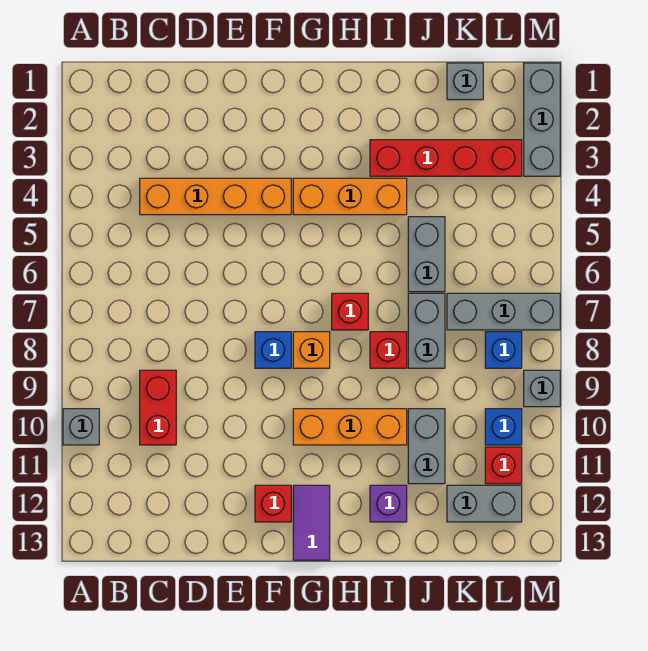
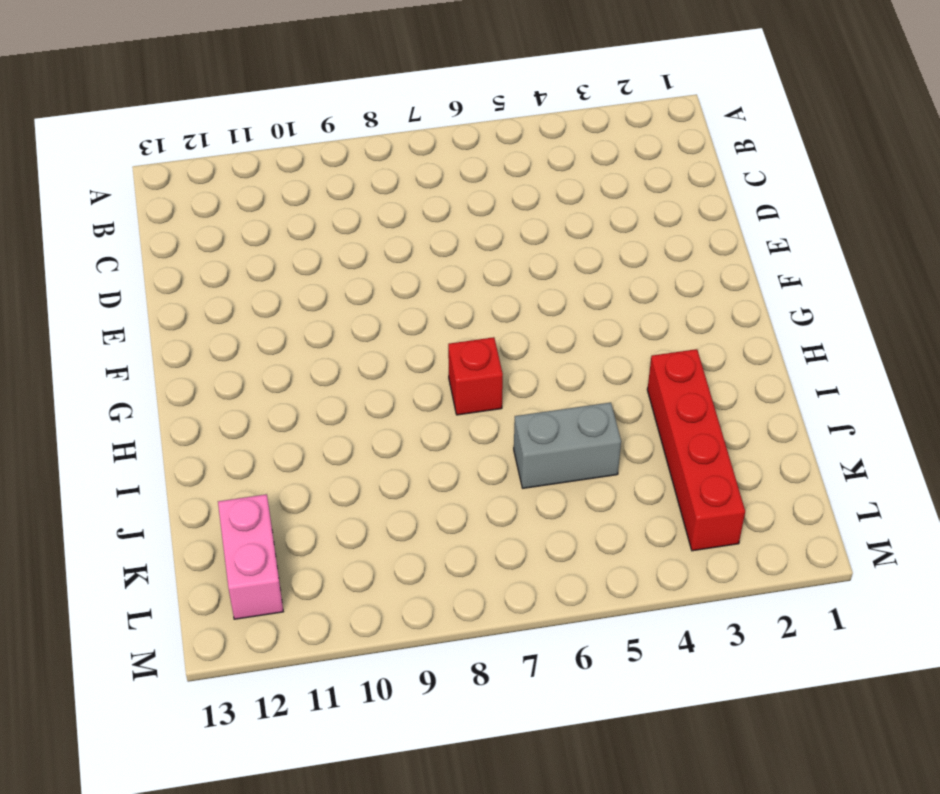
pink 1x2 brick [218,494,283,619] -> grey 1x2 brick [447,485,522,522]
none -> grey 1x1 brick [63,409,99,445]
none -> orange 1x4 brick [140,178,291,215]
none -> red 1x2 brick [140,370,176,445]

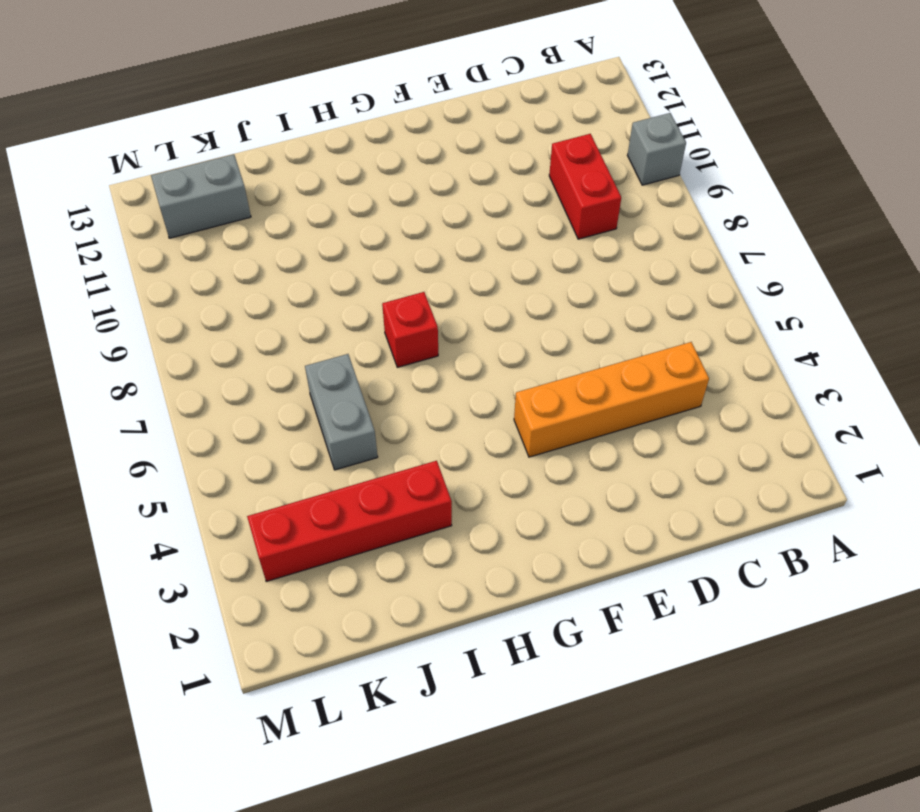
none -> blue 1x1 brick [255,332,291,368]
none -> red 1x1 brick [255,485,291,522]
none -> orange 1x3 brick [293,178,407,215]

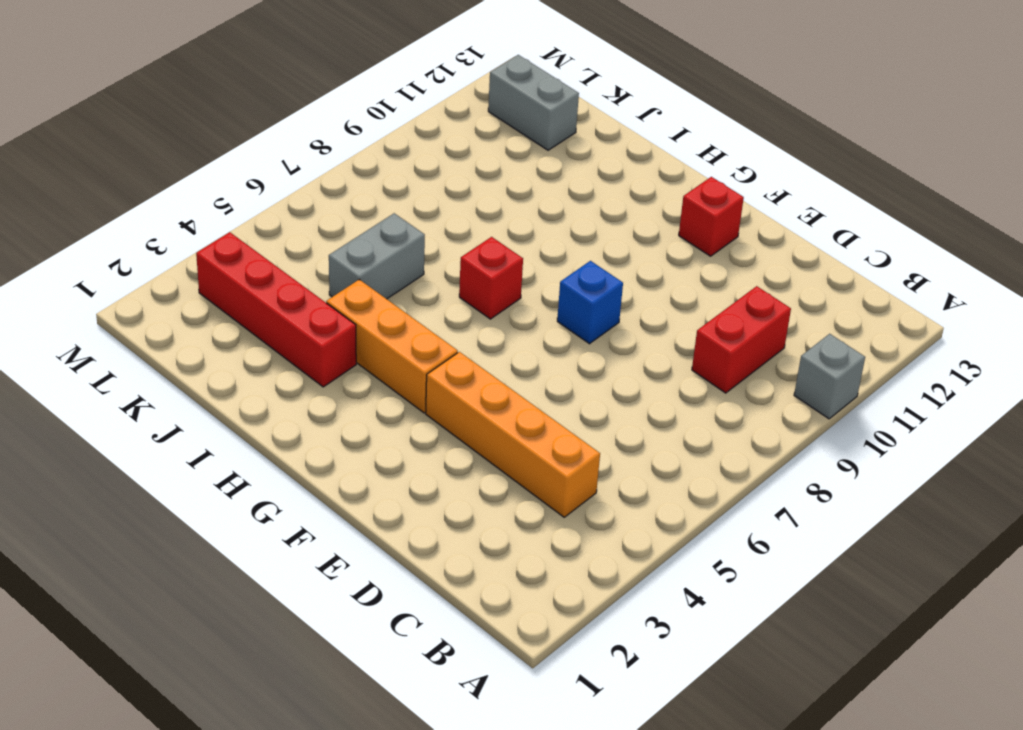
none -> orange 1x1 brick [293,332,330,368]
none -> orange 1x3 brick [293,409,407,445]
none -> purple 1x2 tile [293,485,330,560]

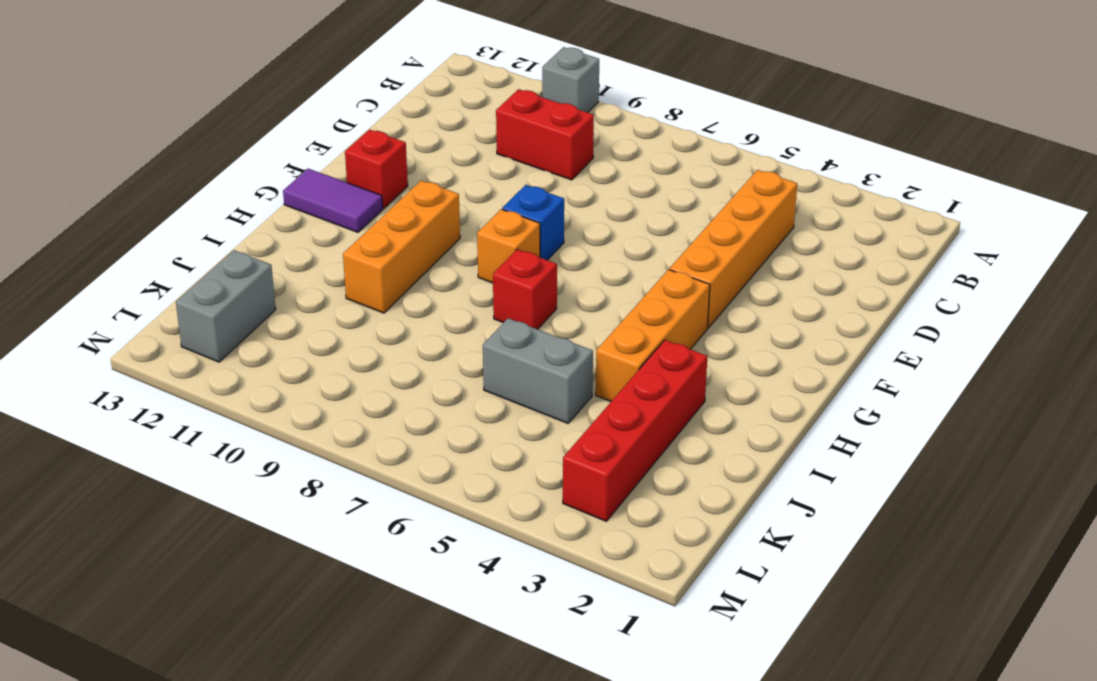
none -> red 1x1 brick [370,332,407,368]
none -> purple 1x1 brick [370,485,407,522]
none -> grey 1x2 brick [408,293,445,368]

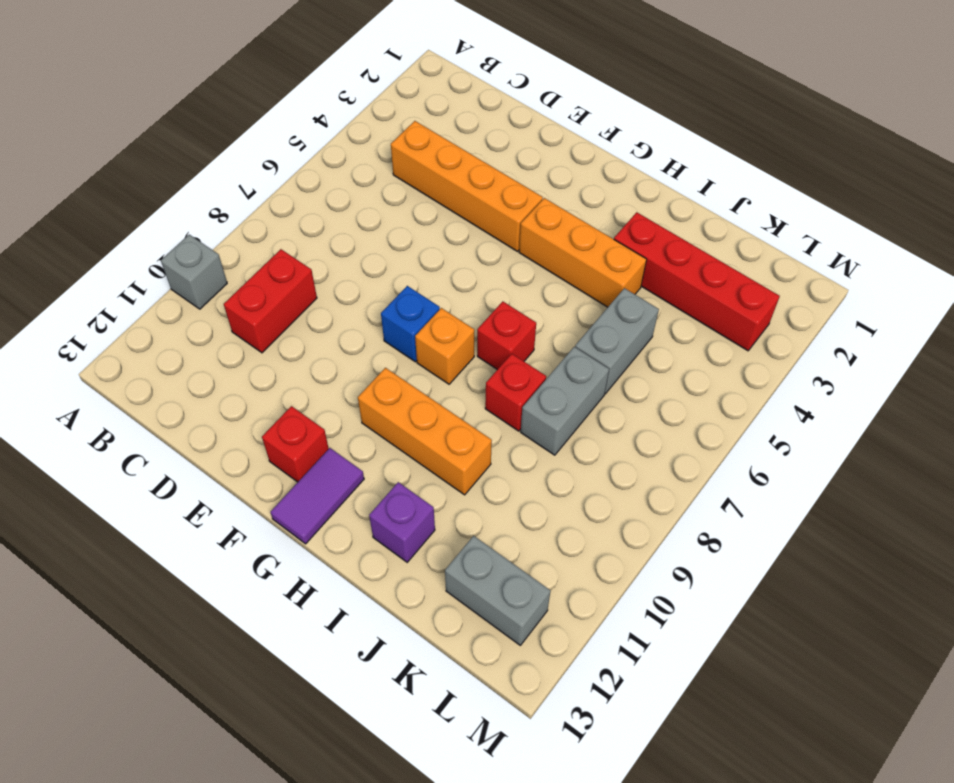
none -> grey 1x2 brick [408,409,445,484]
none -> grey 1x1 brick [447,63,483,100]
none -> grey 1x3 brick [447,293,560,330]

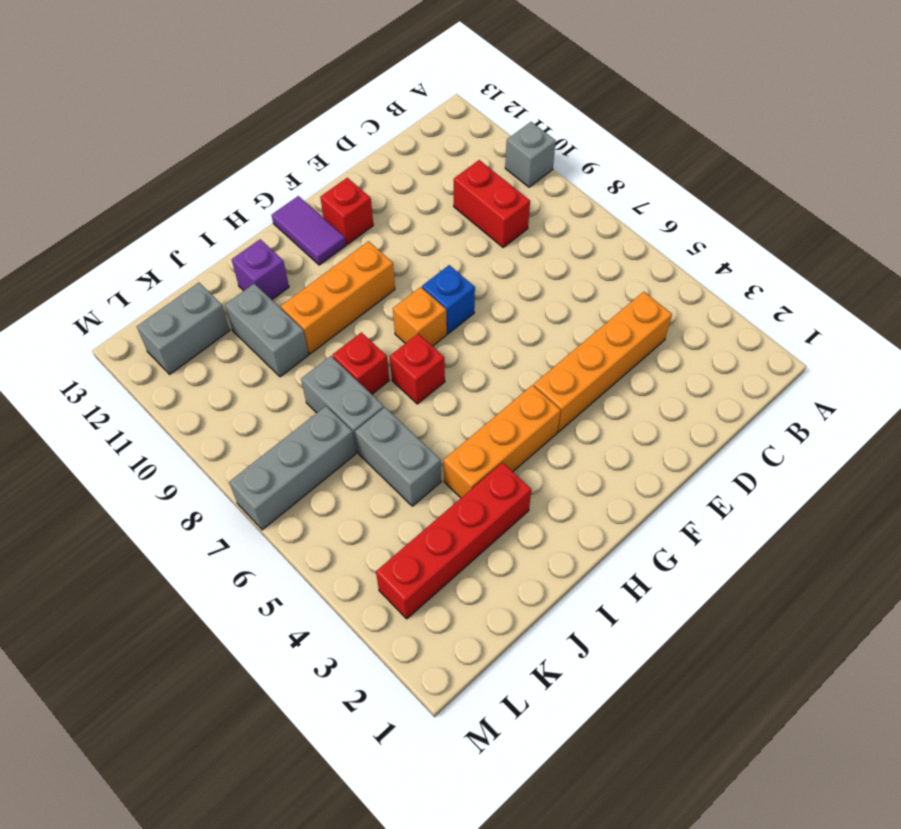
none -> grey 1x1 brick [447,63,483,100]
none -> blue 1x1 brick [485,332,522,368]
none -> blue 1x1 brick [485,409,522,445]

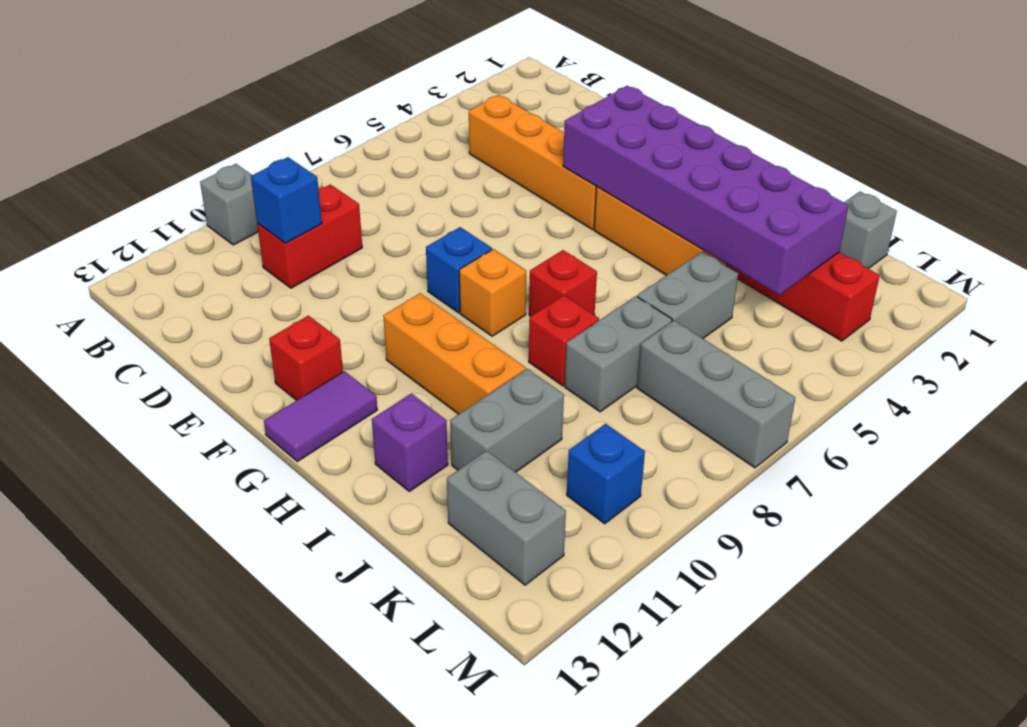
blue 1x1 brick [251,157,322,243] -> blue 1x1 brick moved to [485,332,522,368]
purple 2x6 brick [563,86,849,295] -> none
none -> red 1x1 brick [485,447,522,484]
none -> grey 1x3 brick [524,63,560,176]
none -> grey 1x1 brick [524,370,560,407]

